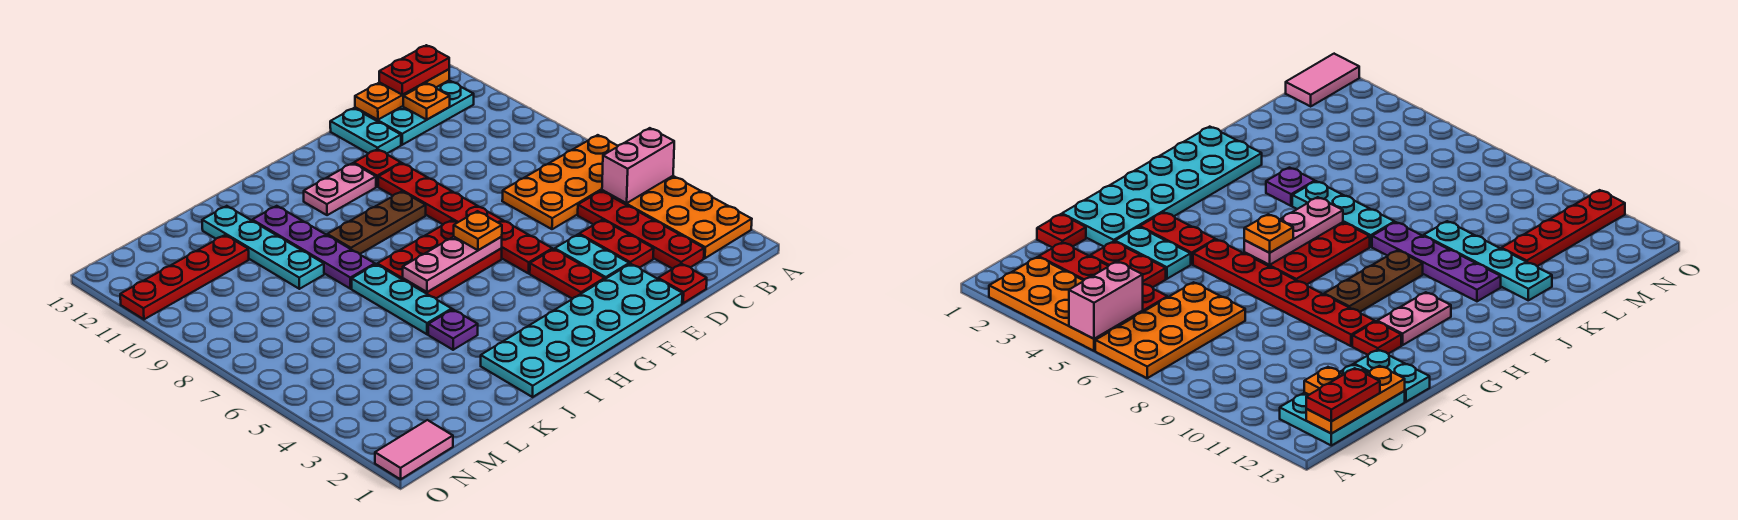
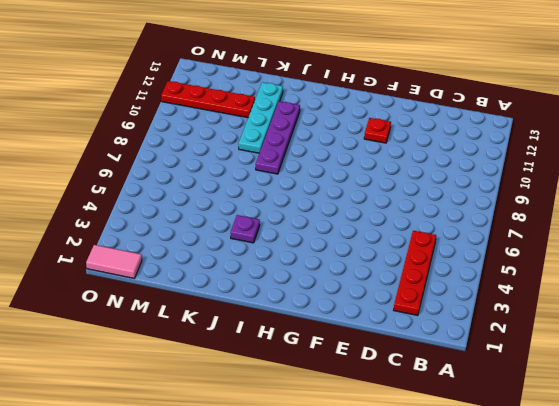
none -> orange 2x4 plate [602,176,752,258]
none -> orange 2x4 plate [502,135,618,229]
none -> cyan 2x3 plate [355,81,474,145]

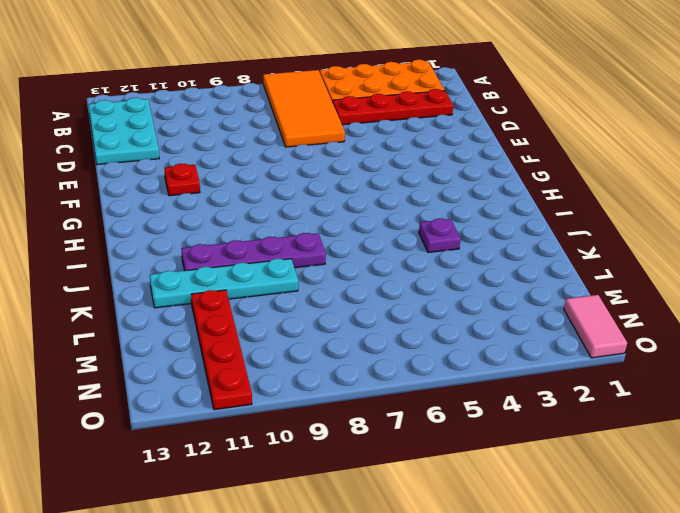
orange 2x4 tile [263,70,345,147] -> orange 2x4 plate [502,135,618,229]
none -> red 1x1 plate [658,264,707,303]
none -> red 1x2 plate [579,220,654,268]
none -> cyan 2x6 plate [481,264,682,397]

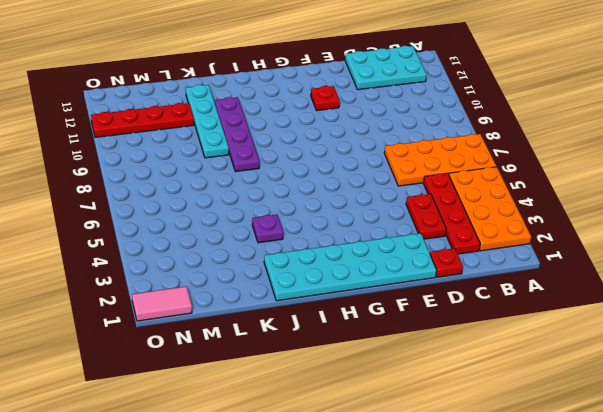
none -> cyan 1x2 plate [555,234,629,279]
none -> cyan 1x2 plate [330,108,401,154]
none -> red 1x2 plate [530,249,605,299]

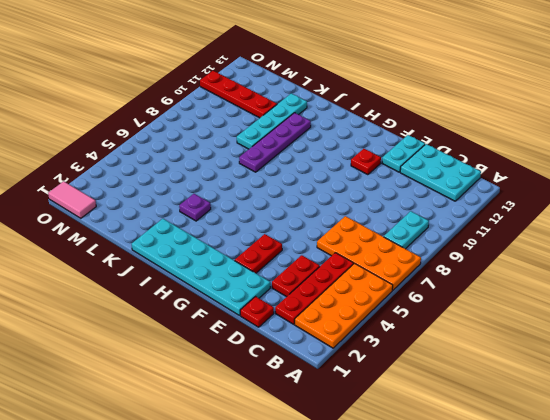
cyan 1x2 plate [384,211,429,249] -> cyan 1x2 plate moved to [555,234,629,279]
none -> red 1x6 plate [378,163,552,273]
none -> red 2x3 plate [377,220,502,298]
none -> brown 1x3 plate [327,191,426,254]

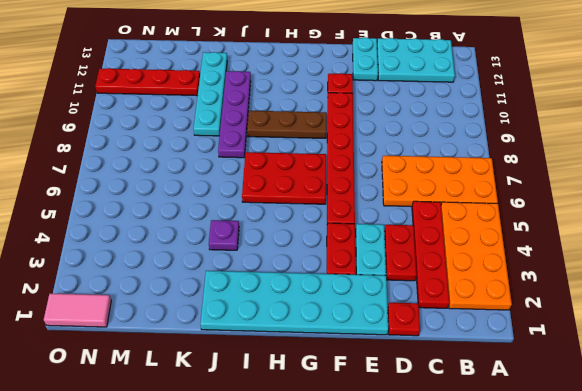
none -> pink 1x2 plate [304,163,376,215]
none -> cyan 1x3 plate [352,264,452,334]
none -> pink 1x2 brick [602,128,674,203]

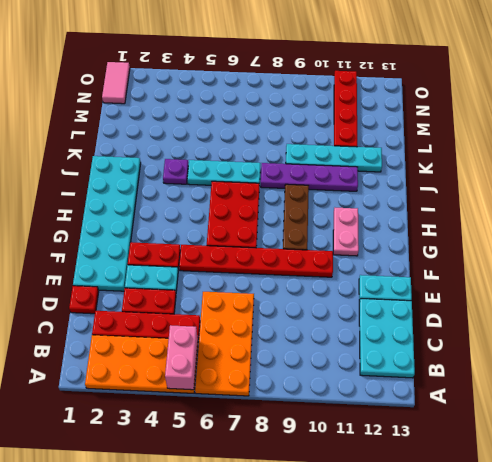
none -> red 1x1 plate [354,149,401,187]
none -> orange 1x3 plate [355,69,449,120]
none -> orange 1x1 plate [403,83,450,120]

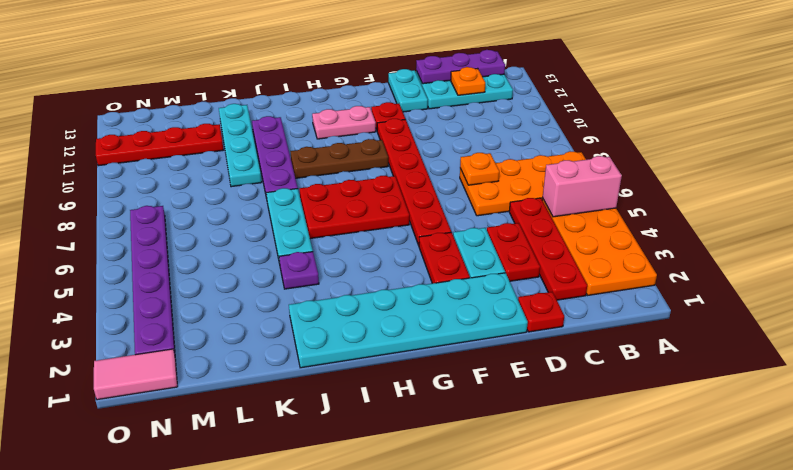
purple 1x3 plate [416,50,505,84] -> orange 1x3 plate [355,69,449,120]
orange 1x1 plate [460,153,499,185] -> orange 1x1 plate moved to [454,211,502,250]
purple 1x6 plate [130,206,175,355] -> none
none -> pink 1x3 plate [403,236,502,292]
none -> red 1x2 plate [379,45,449,95]

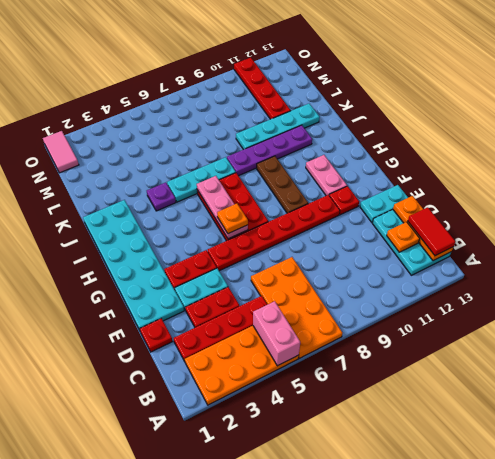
red 1x2 tile [408,207,456,256] -> red 1x2 plate [379,45,449,95]

